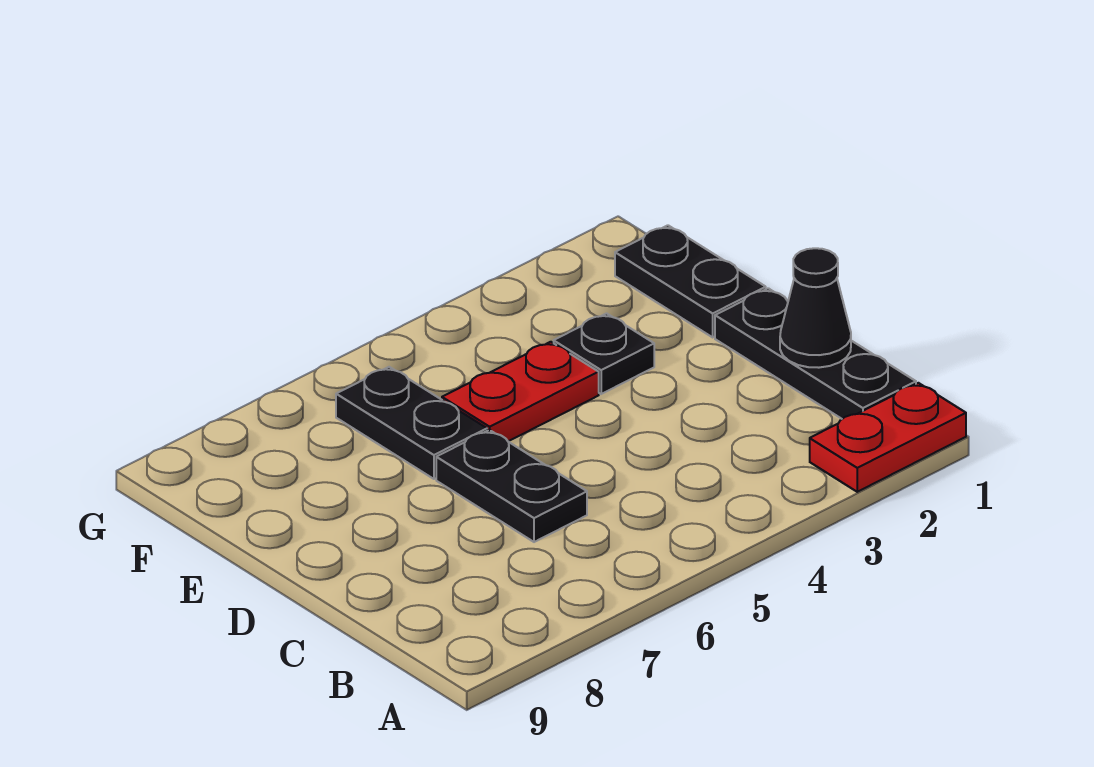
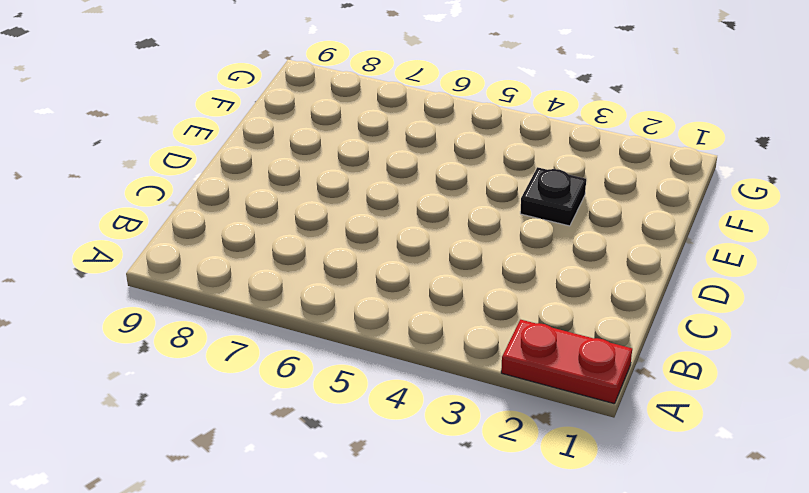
none -> black 1x3 plate [715,288,916,419]
none -> black 1x2 plate [436,430,587,542]

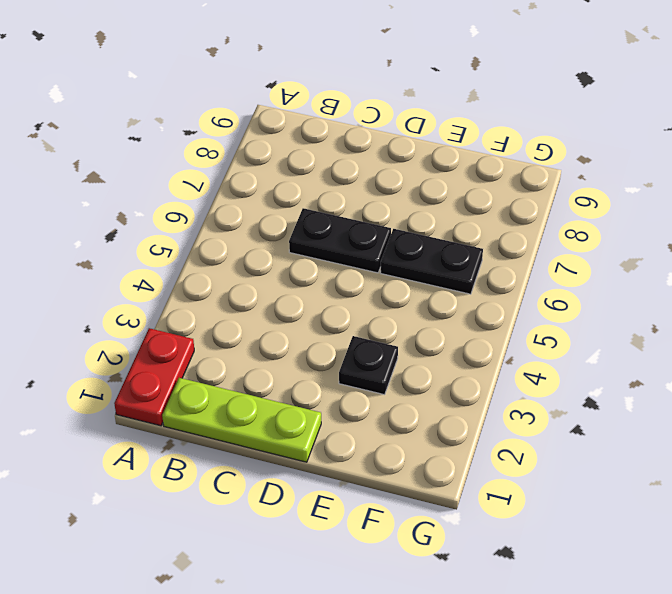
lime 1x3 plate [162,378,321,462] -> black 1x3 plate [715,288,916,419]
none -> black 1x2 plate [615,225,766,337]
none -> red 1x2 plate [442,342,599,441]

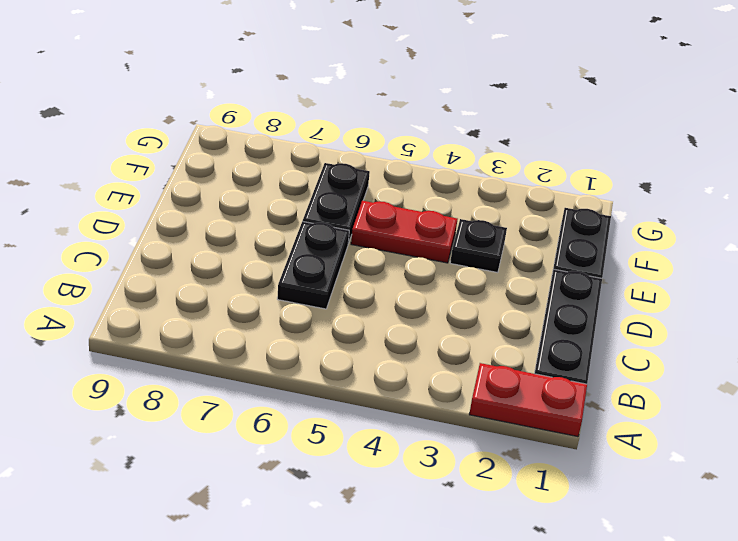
none -> black 1x1 cone [780,248,851,368]

